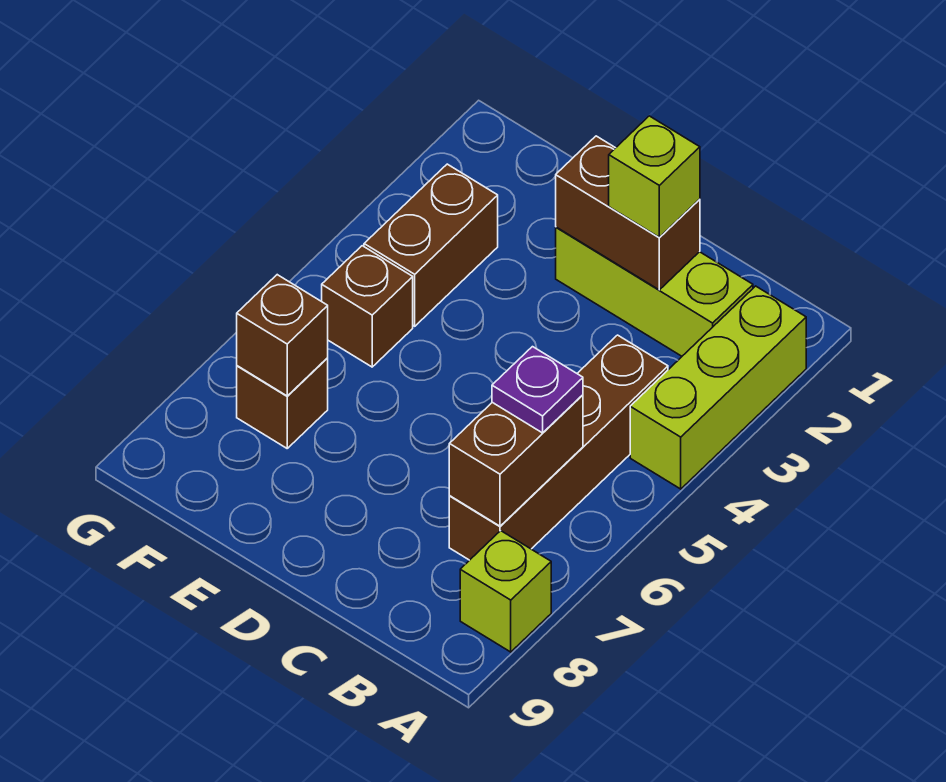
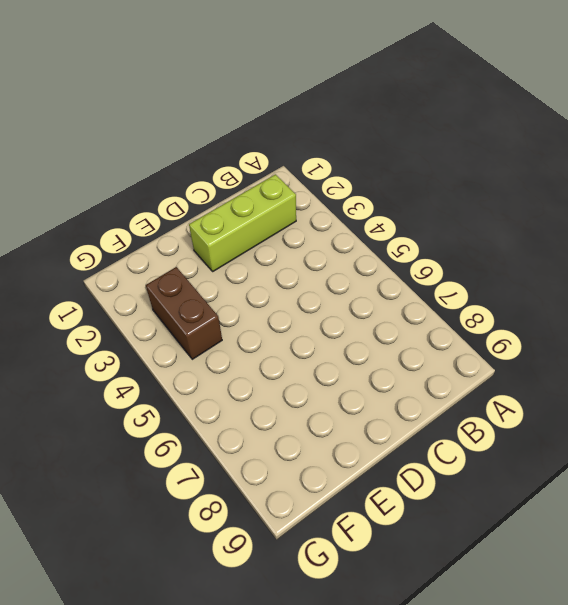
none -> lime 1x3 brick [630,286,806,489]
none -> lime 1x1 brick [460,531,551,652]
none -> brown 1x4 brick [449,335,668,560]

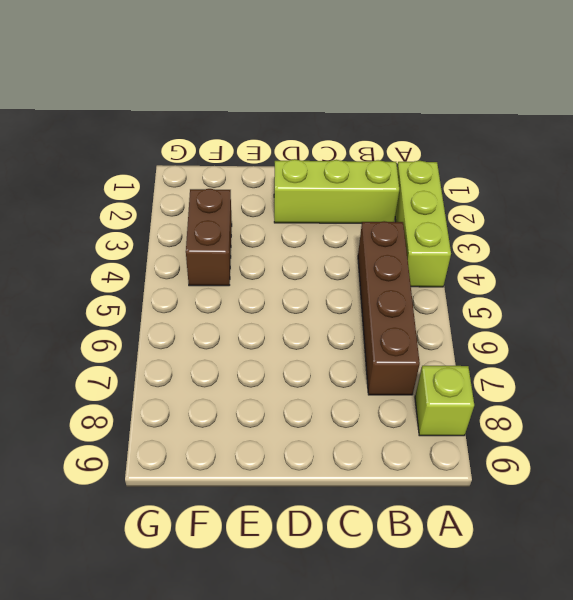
none -> brown 1x1 brick [322,246,413,367]
none -> brown 1x1 brick [237,358,328,448]
none -> brown 1x2 brick [449,395,583,526]

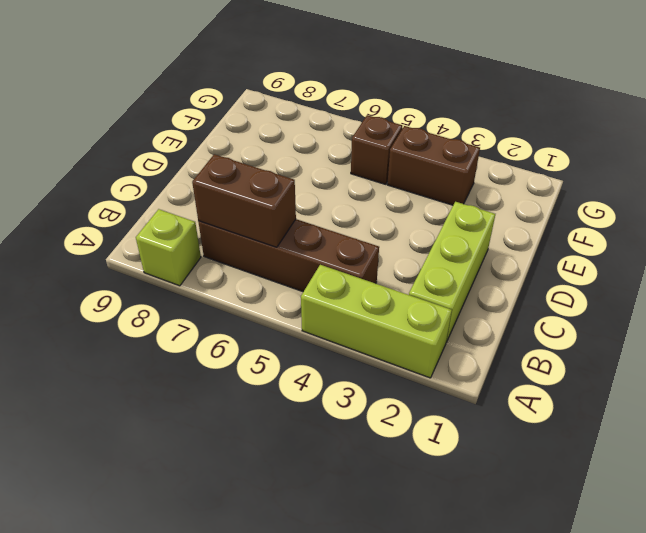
none -> brown 1x1 brick [237,358,328,448]
none -> brown 1x2 brick [556,136,700,290]
none -> brown 1x1 brick [237,275,328,396]

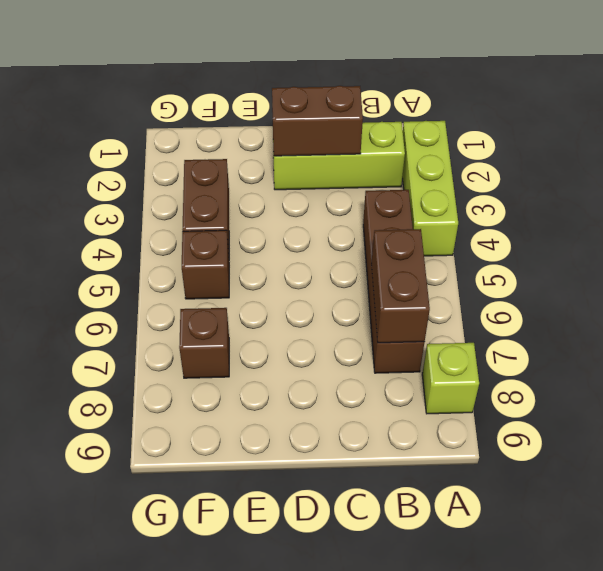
none -> brown 1x1 brick [237,275,328,396]
none -> purple 1x1 plate [492,347,583,433]
none -> lime 1x1 brick [609,116,700,237]

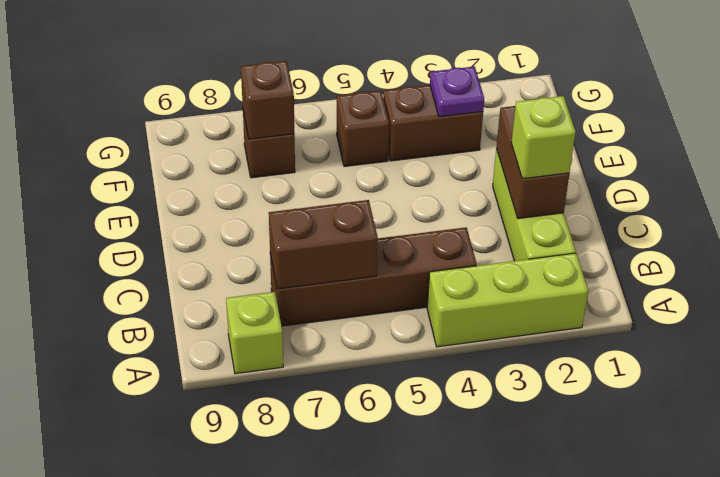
purple 1x1 plate [430,67,484,117] -> purple 1x1 plate moved to [492,347,583,433]

